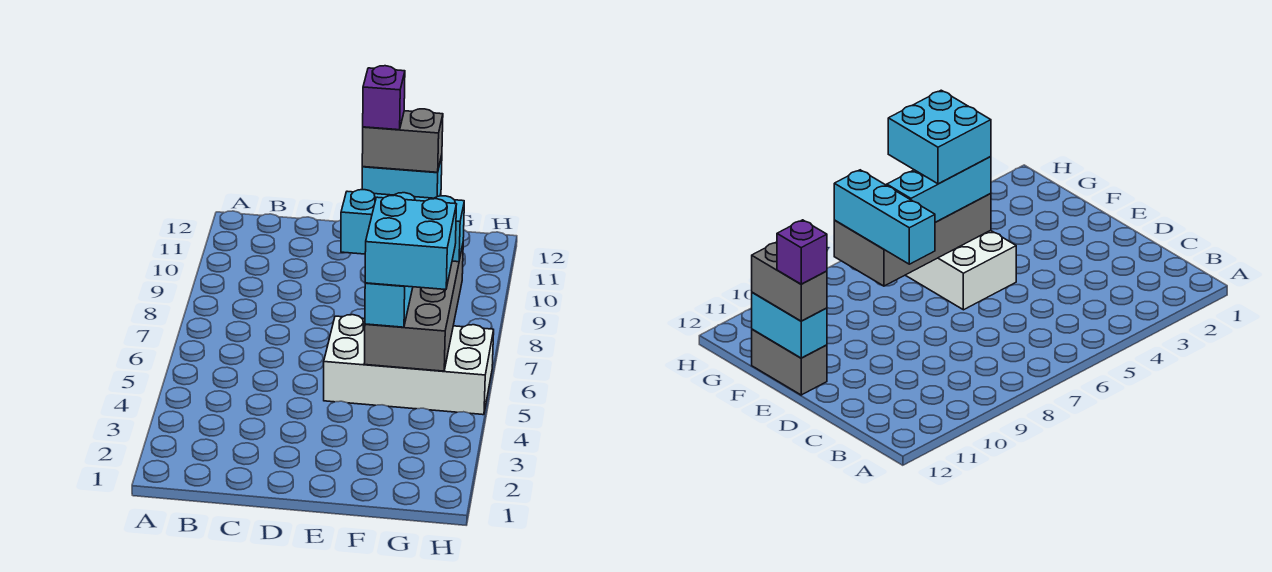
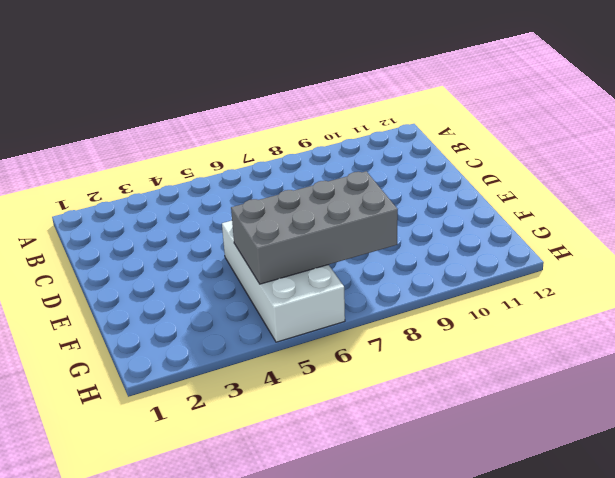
none -> grey 1x2 brick [752,329,827,395]
none -> cyan 1x2 brick [362,155,442,198]

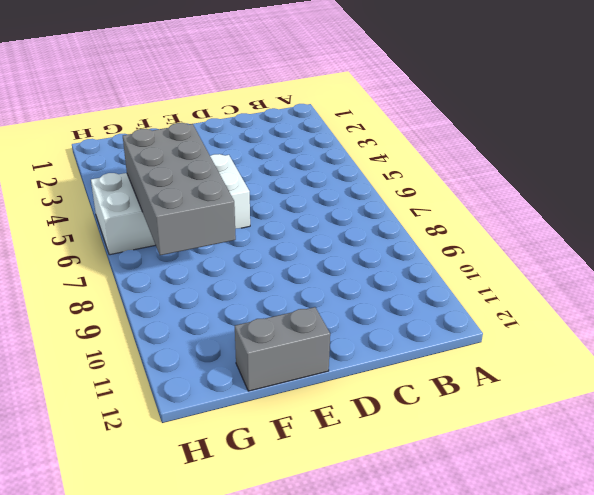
none -> cyan 1x2 brick [362,155,442,198]
none -> cyan 1x3 brick [341,190,464,262]

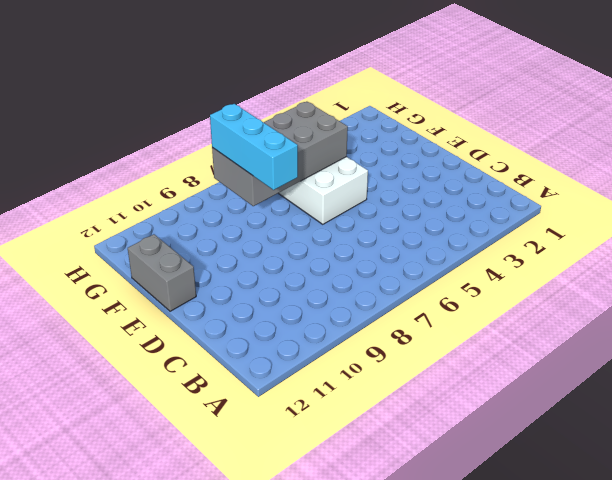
none -> cyan 1x2 brick [362,155,442,198]
none -> grey 1x2 brick [362,109,443,172]

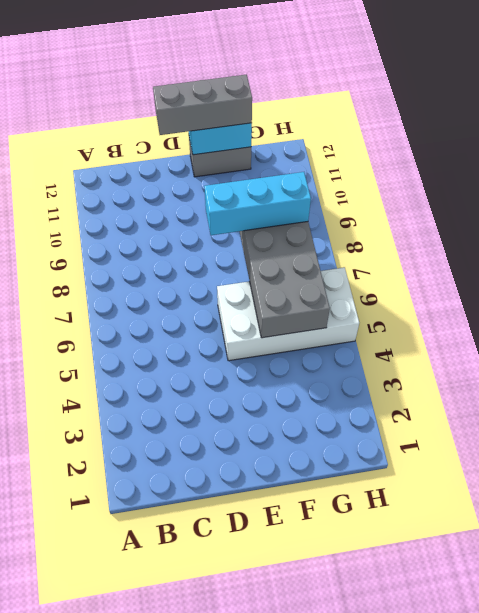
grey 1x3 brick [153,74,252,135] -> grey 1x2 brick [362,109,443,172]
none -> cyan 1x3 brick [365,283,413,327]
none -> purple 1x1 brick [363,66,405,130]

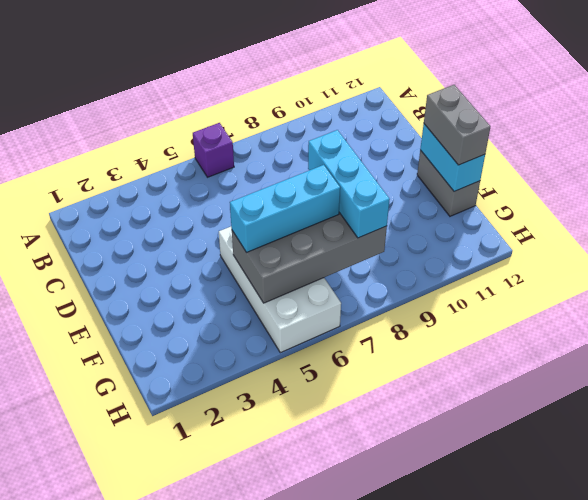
purple 1x1 brick [193,123,234,177] -> purple 1x1 brick moved to [363,66,405,130]
none -> cyan 2x2 brick [365,195,457,290]

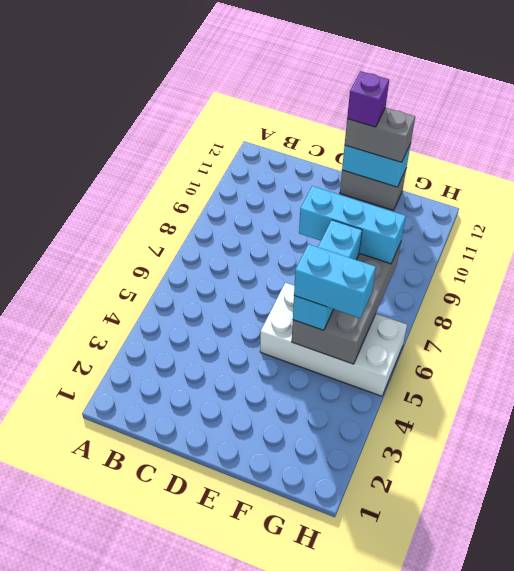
cyan 1x2 brick [294,244,376,318] -> cyan 2x2 brick [365,195,457,290]

